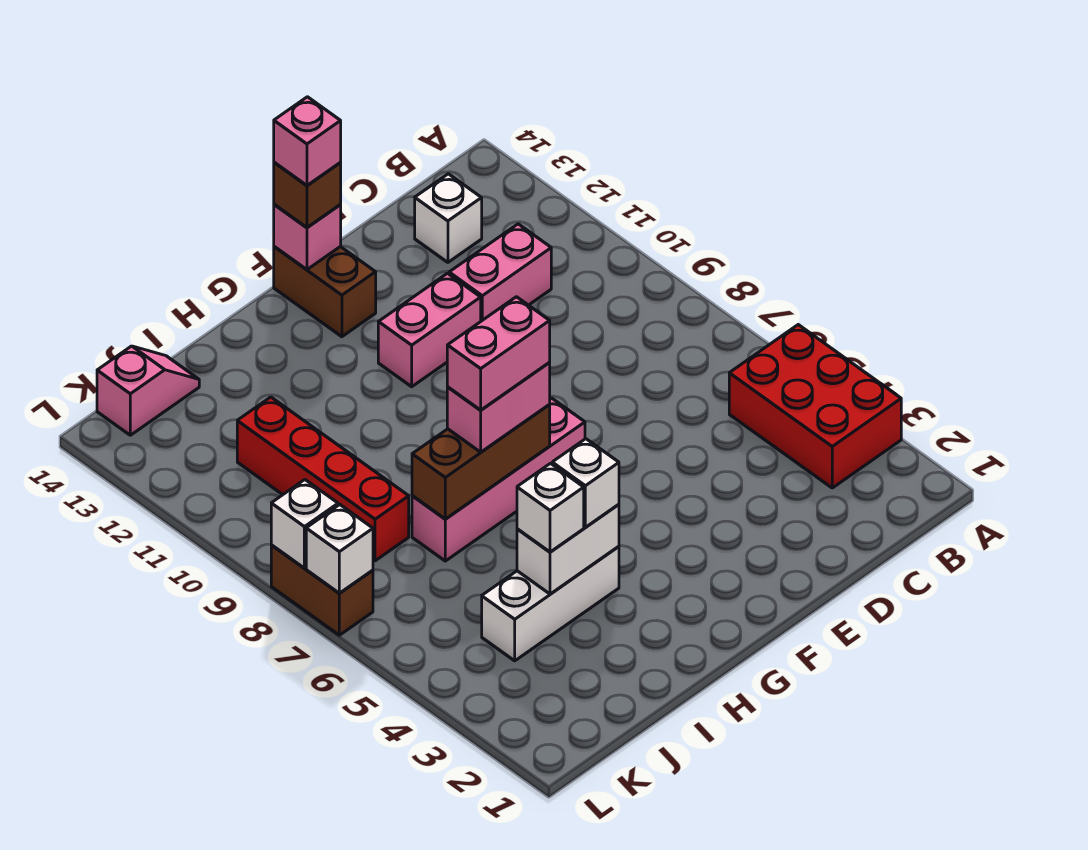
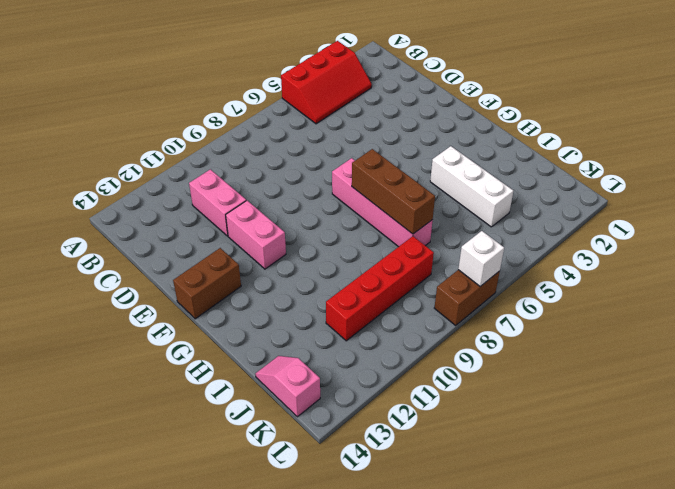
red 2x3 slope [281,41,372,124] -> red 2x3 brick [729,325,901,488]
none -> white 1x1 brick [415,174,482,262]
none -> pink 1x1 brick [274,204,341,269]
none -> white 1x2 brick [517,504,619,594]

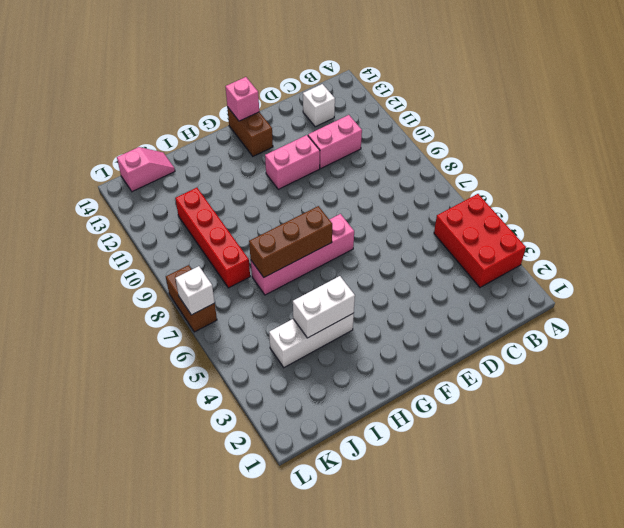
none -> white 1x1 brick [271,480,338,568]
none -> brown 1x1 brick [274,162,341,228]
none -> pink 1x2 brick [447,362,550,452]

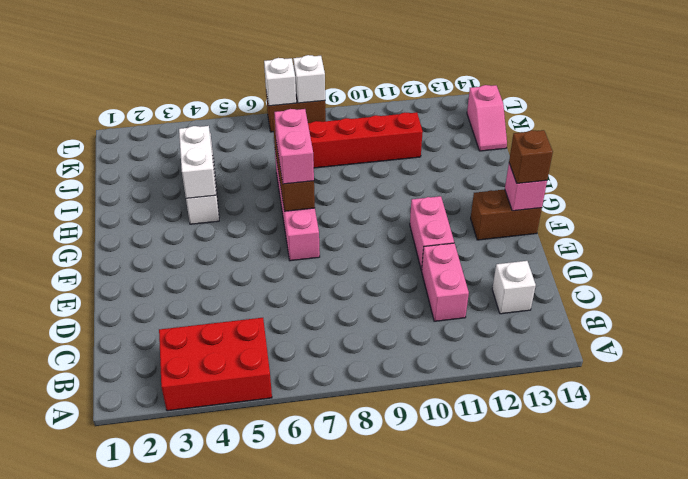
none -> white 1x1 brick [552,439,619,527]
none -> white 1x1 brick [517,463,584,552]
none -> pink 1x1 brick [274,97,341,185]

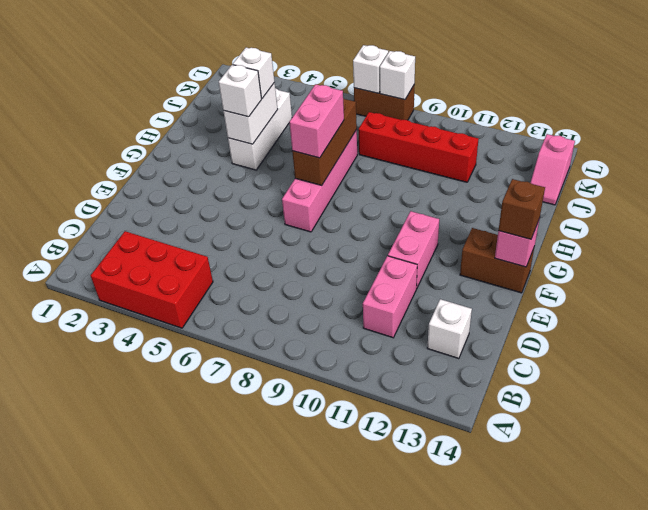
none -> pink 1x1 brick [274,97,341,185]
none -> pink 1x2 brick [447,297,550,410]

